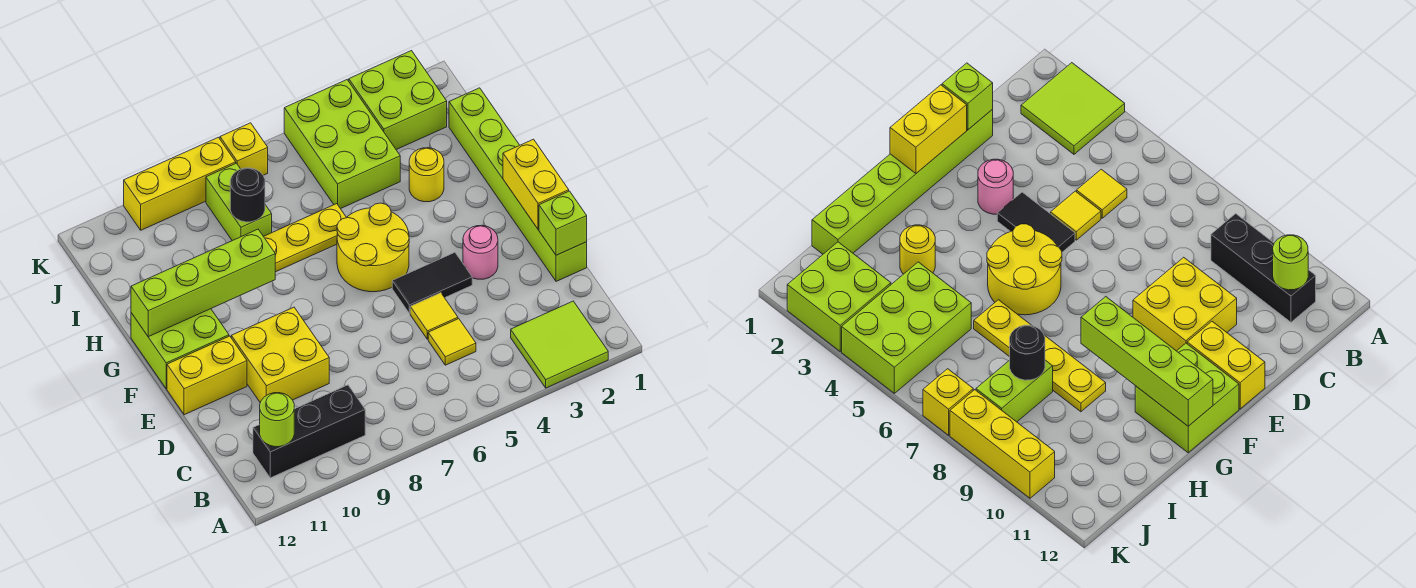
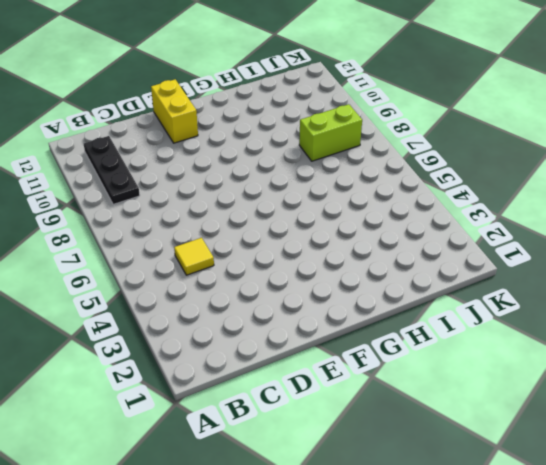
black 1x3 plate [84,136,140,204] -> black 1x3 brick [253,385,365,478]
none -> lime 2x2 tile [511,301,608,388]
none -> lime 1x6 brick [449,88,587,281]
none -> yellow 1x1 tile [410,293,458,339]

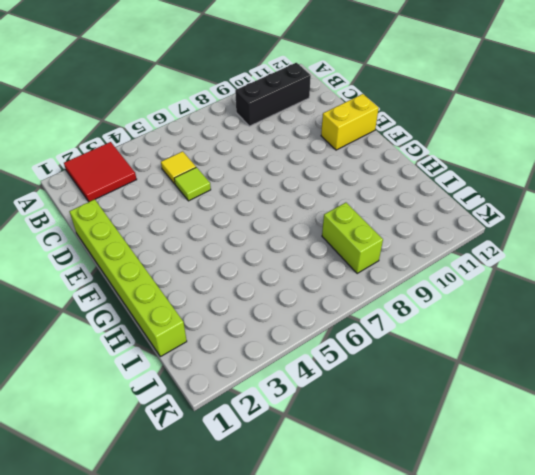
red 2x2 tile [64,142,137,202] -> lime 2x2 tile [511,301,608,388]
lime 1x1 tile [174,167,211,201] -> yellow 1x1 tile [410,293,458,339]
none -> yellow 2x2 brick [231,307,329,402]
none -> pink 1x1 round brick [463,225,498,279]
none -> black 1x2 tile [392,253,472,313]

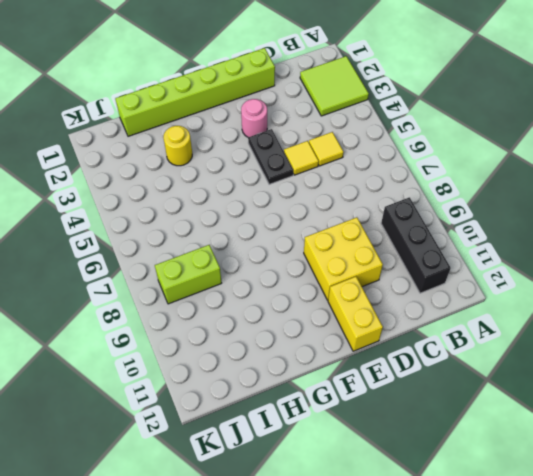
black 1x2 plate [248,129,293,184] -> black 1x2 tile [392,253,472,313]
none -> yellow 2x2 round brick [337,203,409,292]
none -> lime 2x2 brick [131,309,229,389]
none -> yellow 1x4 plate [264,204,346,272]

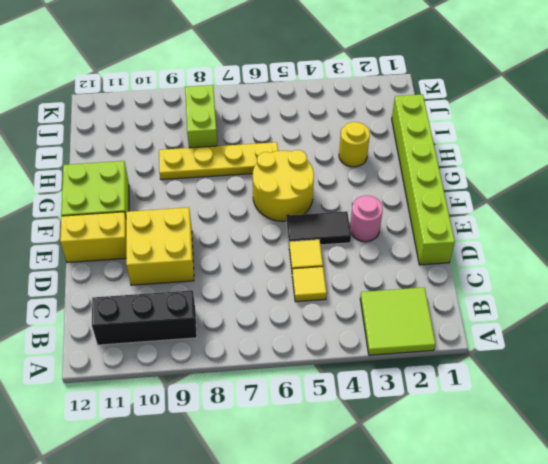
none -> lime 2x3 brick [284,80,400,209]
none -> lime 2x2 brick [349,51,447,150]
none -> yellow 1x1 brick [220,123,268,175]

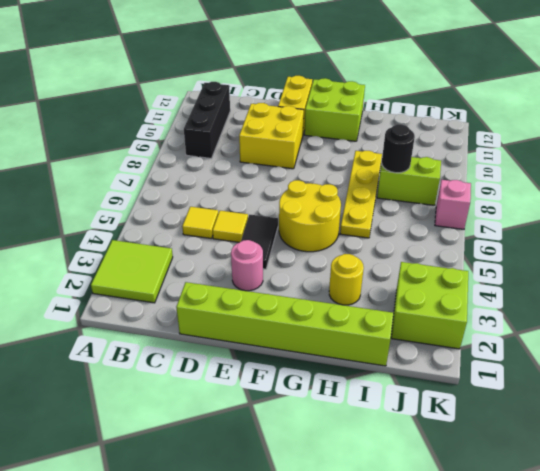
pink 1x1 brick [435,180,471,229] -> yellow 1x1 brick [220,123,268,175]
none -> lime 2x3 brick [284,80,400,209]
none -> yellow 1x3 brick [124,137,236,230]
none -> lime 1x1 round brick [260,393,294,447]

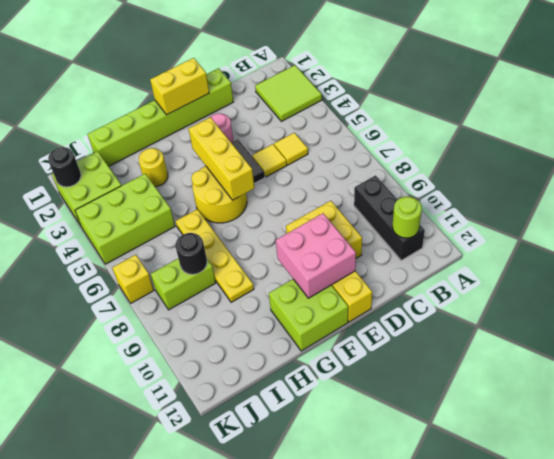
pink 2x2 brick [276,213,356,298] -> none
yellow 1x3 brick [189,117,254,200] -> yellow 1x3 brick moved to [124,137,236,230]
black 1x1 round brick [48,147,81,187] -> none
none -> lime 1x1 brick [539,191,587,255]
none -> lime 1x4 brick [131,229,275,337]

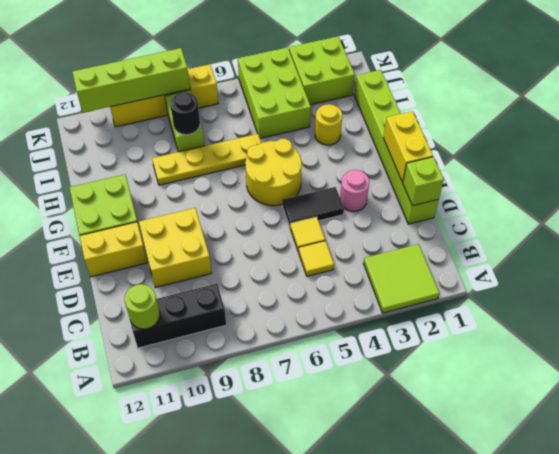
lime 1x4 brick [72,48,190,113] -> lime 1x4 brick moved to [131,229,275,337]

